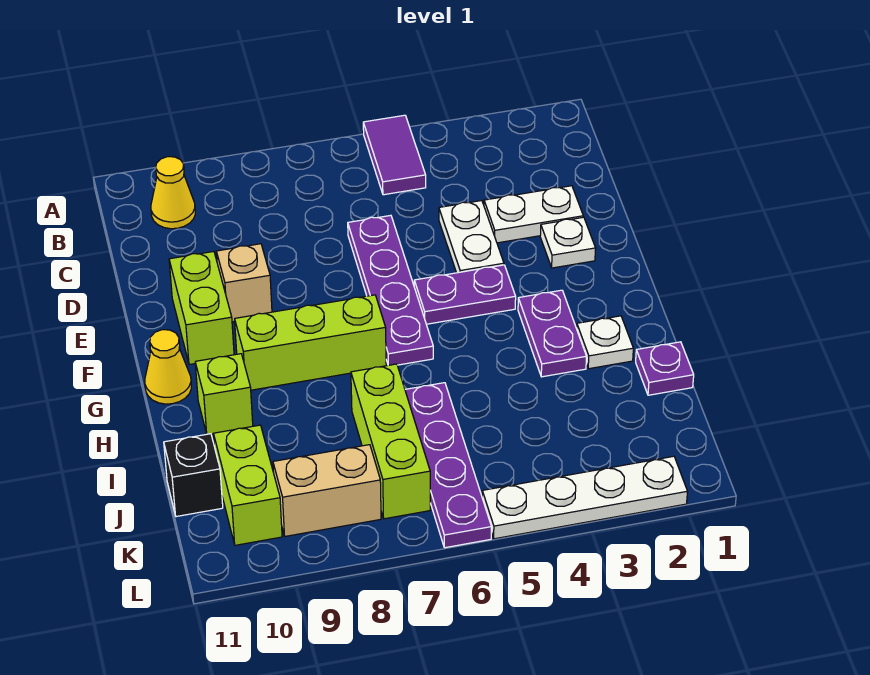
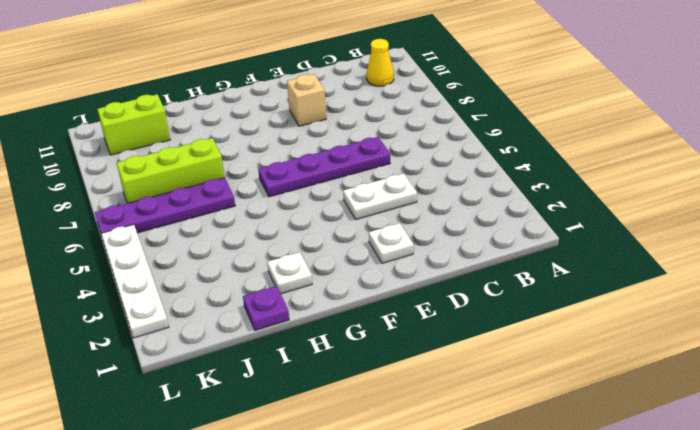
none -> purple 1x2 tile [363,115,426,195]
none -> white 1x2 plate [484,186,583,243]
none -> lime 1x2 brick [169,252,234,365]

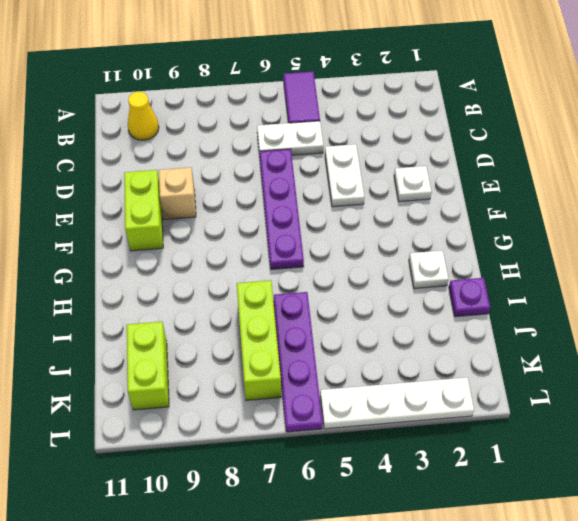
white 1x2 plate [257,121,323,155] -> white 1x2 plate moved to [484,186,583,243]
none -> purple 1x2 plate [414,265,516,324]
none -> purple 1x2 plate [518,290,587,377]
none -> lime 1x3 brick [235,295,386,390]

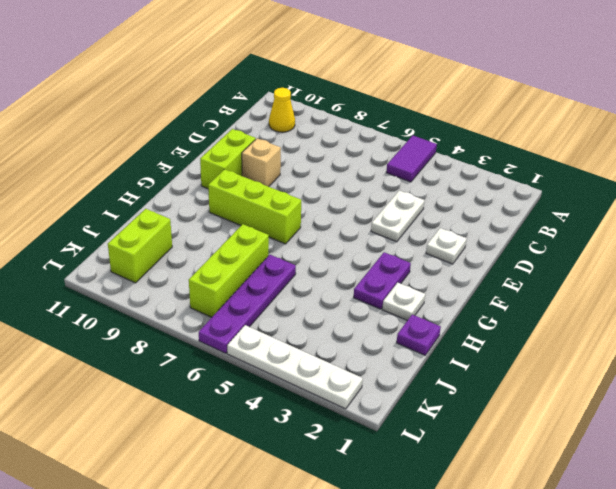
none -> white 1x2 plate [484,186,583,243]
none -> purple 1x4 plate [348,215,433,365]
none -> purple 1x2 plate [414,265,516,324]

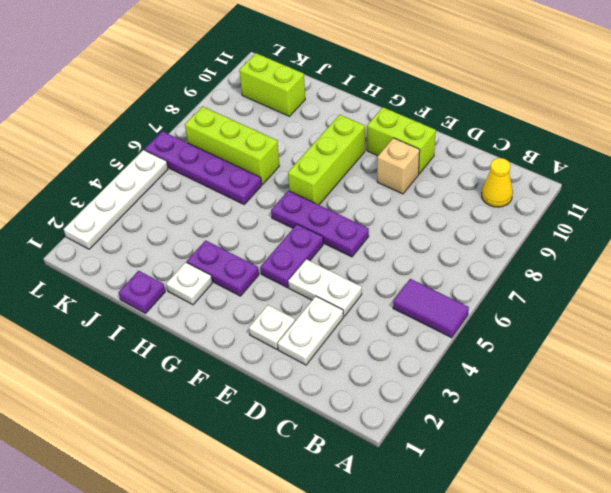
purple 1x3 plate [271,191,369,257] -> purple 1x4 plate [348,215,433,365]
none -> yellow 1x1 cone [145,330,191,404]
none -> lime 1x1 brick [195,354,253,434]
none -> black 1x1 brick [164,434,223,517]

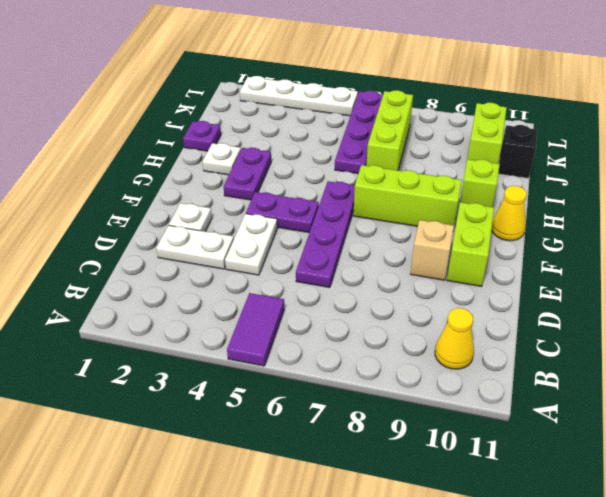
none -> tan 1x2 brick [273,445,381,536]

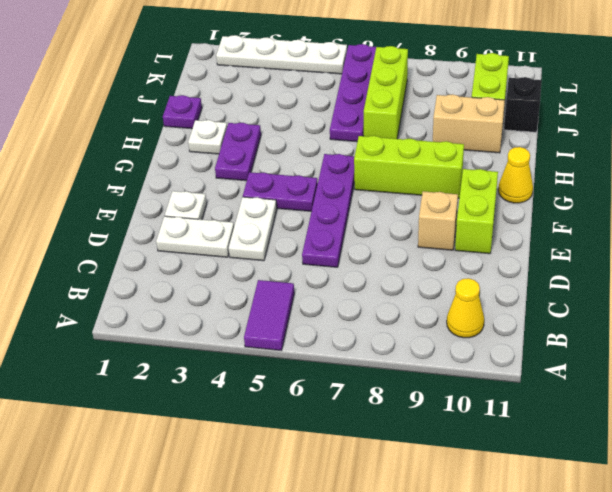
tan 1x2 brick [433,94,505,153] -> tan 1x2 brick moved to [273,445,381,536]
none -> lime 1x1 brick [195,354,253,434]

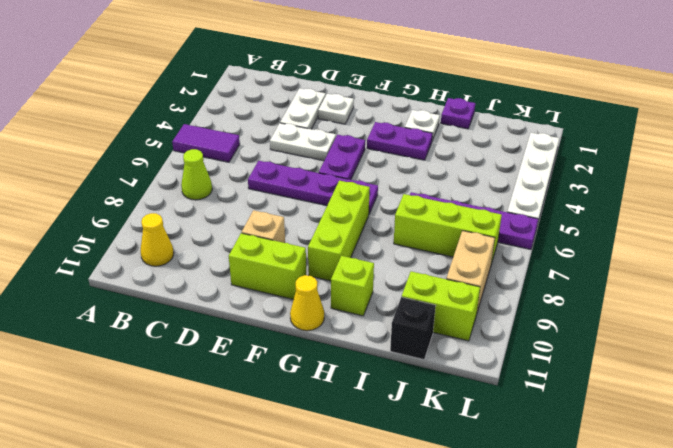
lime 1x1 cone [181,149,212,200] -> none

